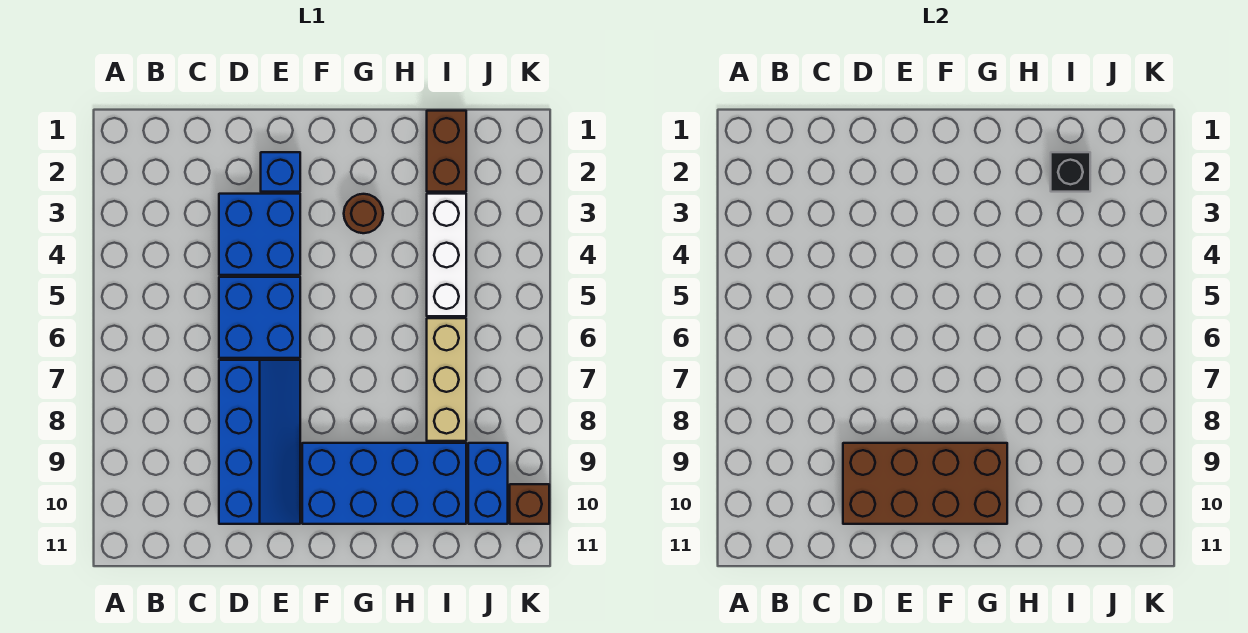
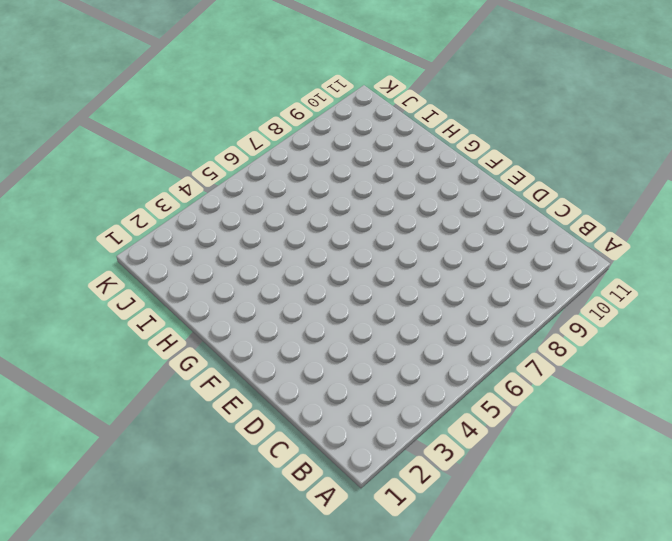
none -> blue 2x2 brick [219,194,300,275]
none -> blue 2x2 brick [219,277,300,358]
none -> blue 2x4 slope [219,360,300,524]

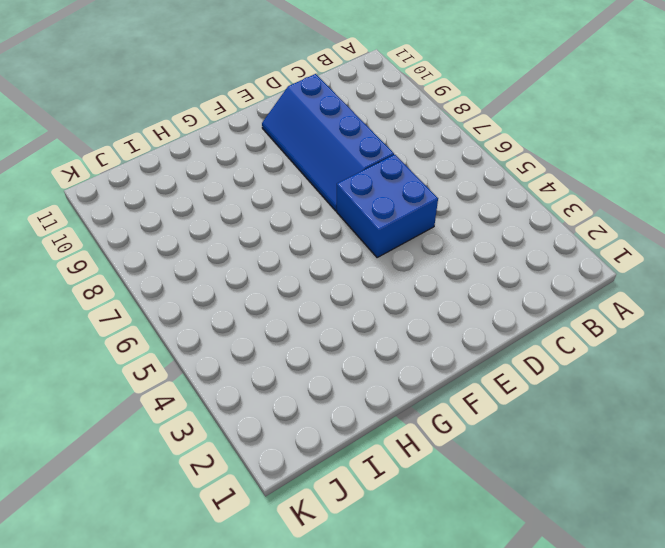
none -> blue 2x2 brick [219,194,300,275]
none -> blue 1x1 brick [261,152,300,192]
none -> blue 2x4 brick [302,443,466,524]

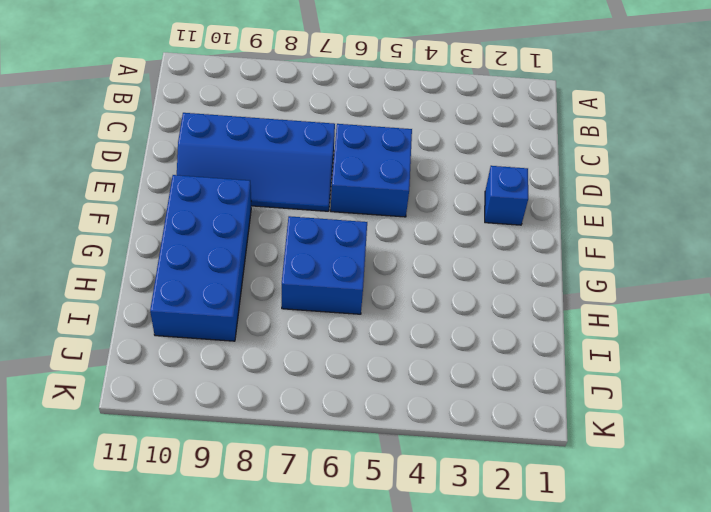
blue 2x2 brick [282,216,367,314] -> blue 2x2 brick moved to [219,194,300,275]
none -> brown 1x1 round brick [344,194,383,233]
none -> brown 1x2 brick [427,111,466,192]
none -> white 1x3 brick [427,194,466,316]

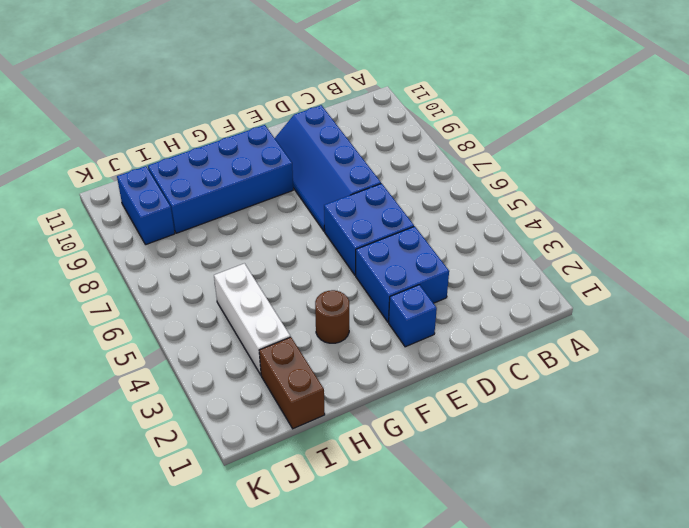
none -> tan 1x3 brick [427,318,466,441]
none -> brown 1x1 brick [510,484,549,524]
none -> brown 2x4 brick [843,443,1007,524]

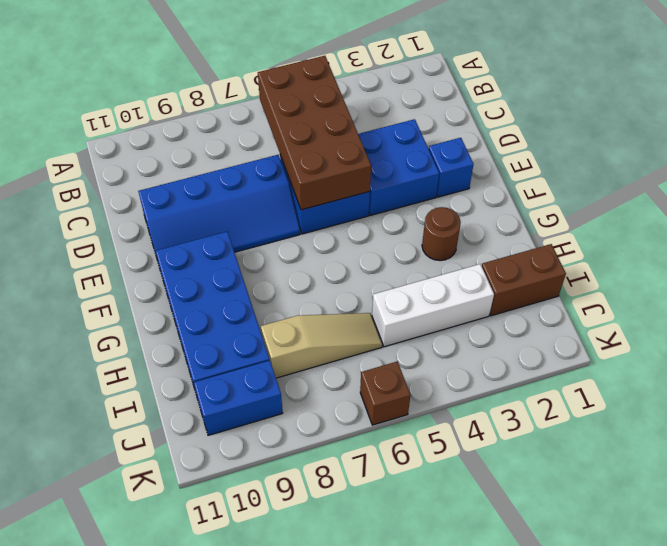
brown 2x4 brick [258,56,371,210] -> brown 2x4 brick moved to [843,443,1007,524]
tan 1x3 slope [261,313,382,378] -> tan 1x3 brick [427,318,466,441]
brown 1x1 brick [360,362,410,425] -> brown 1x1 brick moved to [510,484,549,524]
none -> black 1x1 brick [1051,152,1090,192]

